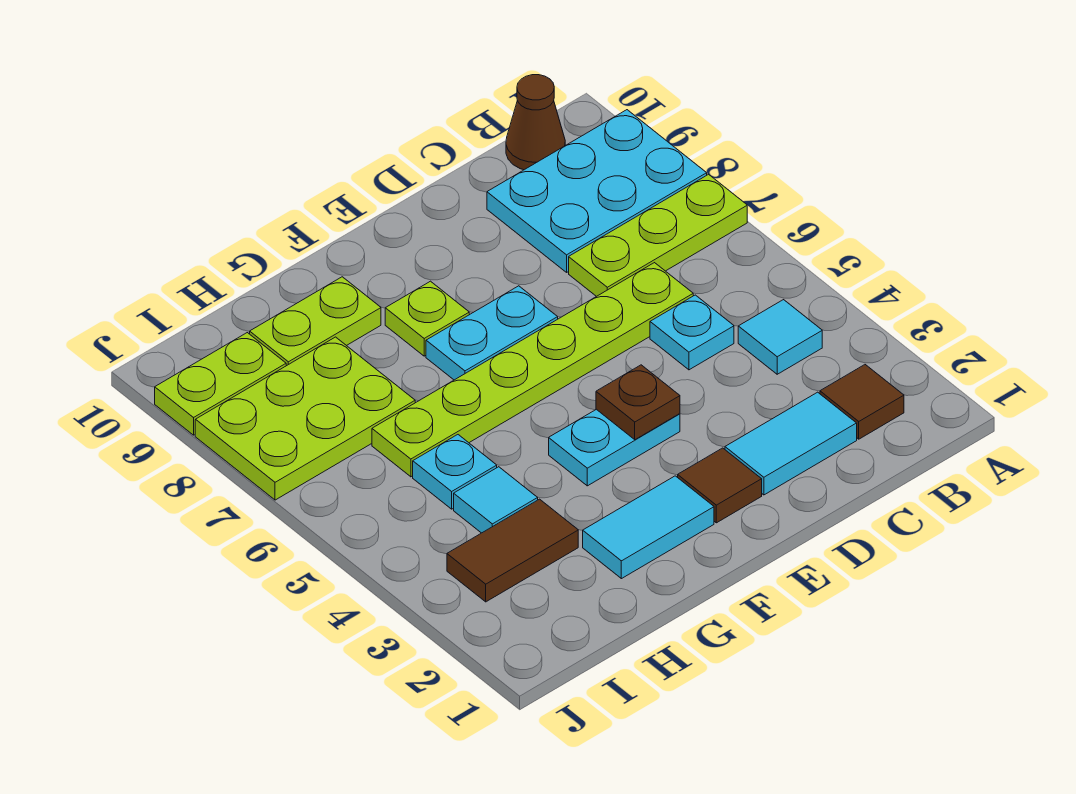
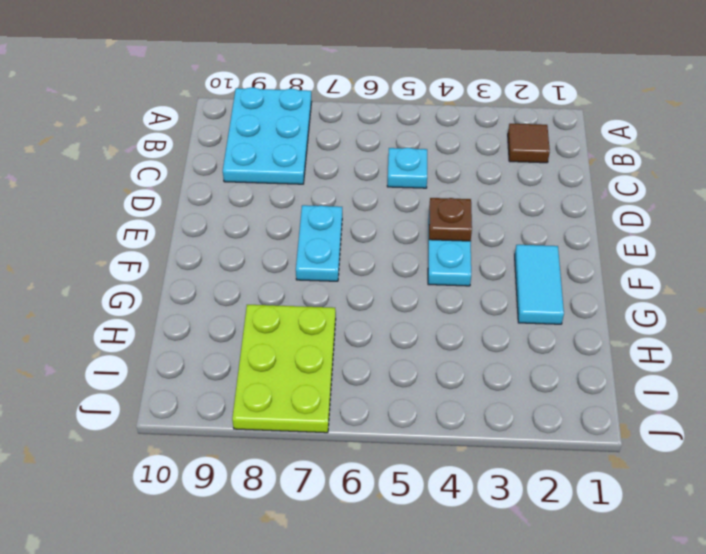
none -> lime 1x3 plate [569,174,747,297]
none -> cyan 1x1 tile [738,300,822,374]
none -> brown 1x1 cone [506,75,565,170]

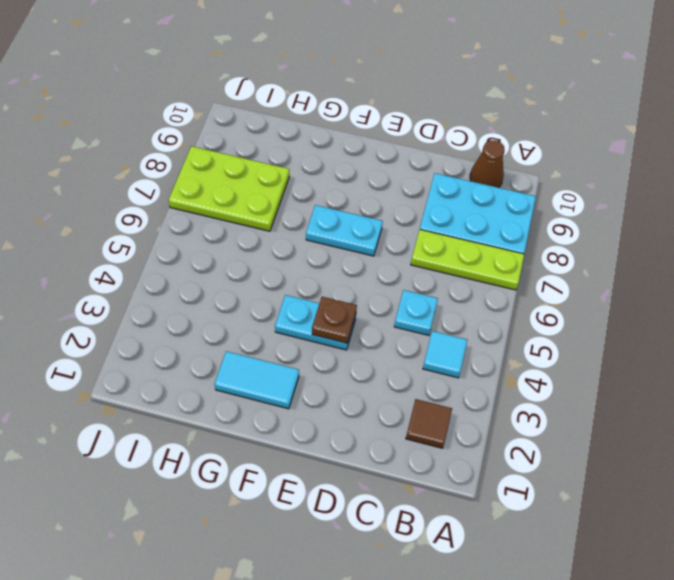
none -> cyan 1x2 tile [725,392,857,495]
none -> lime 1x6 plate [372,263,693,477]
none -> brown 1x1 tile [678,448,762,523]

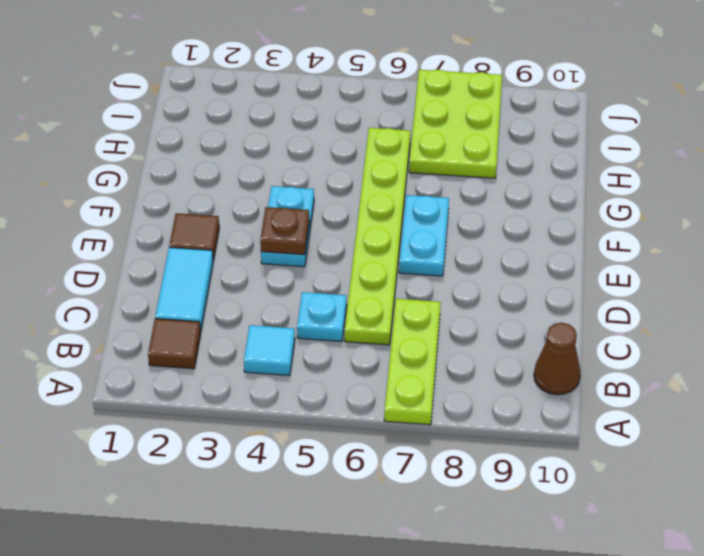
none -> cyan 2x3 plate [487,110,707,272]
none -> cyan 1x2 tile [583,476,714,579]
none -> lime 1x1 plate [385,281,469,356]

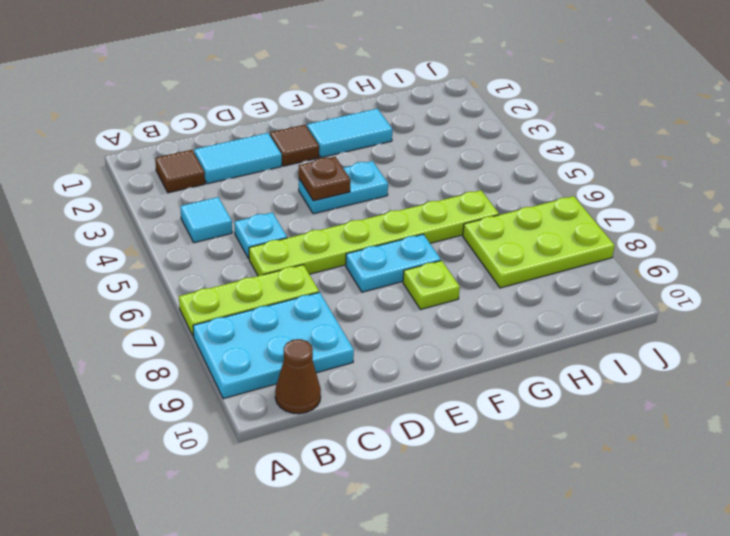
none -> lime 1x2 plate [250,277,381,366]
none -> brown 1x2 tile [447,499,578,602]
none -> cyan 1x1 tile [454,467,538,533]

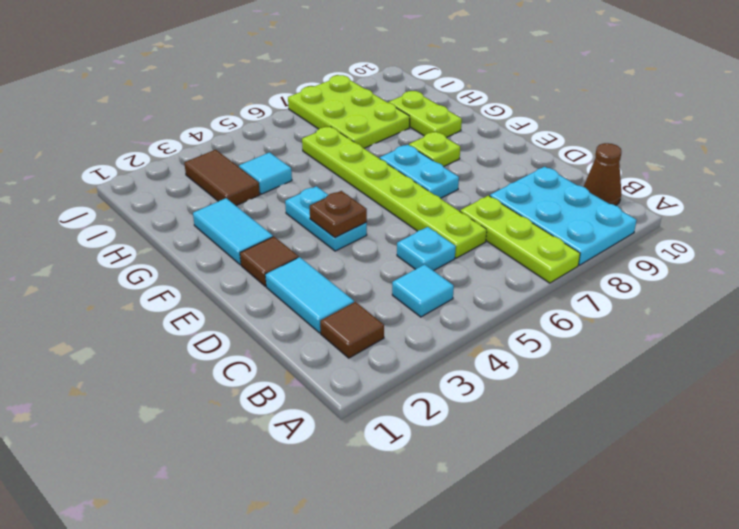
none -> cyan 1x1 plate [413,435,497,509]
none -> lime 1x2 plate [155,333,286,435]

